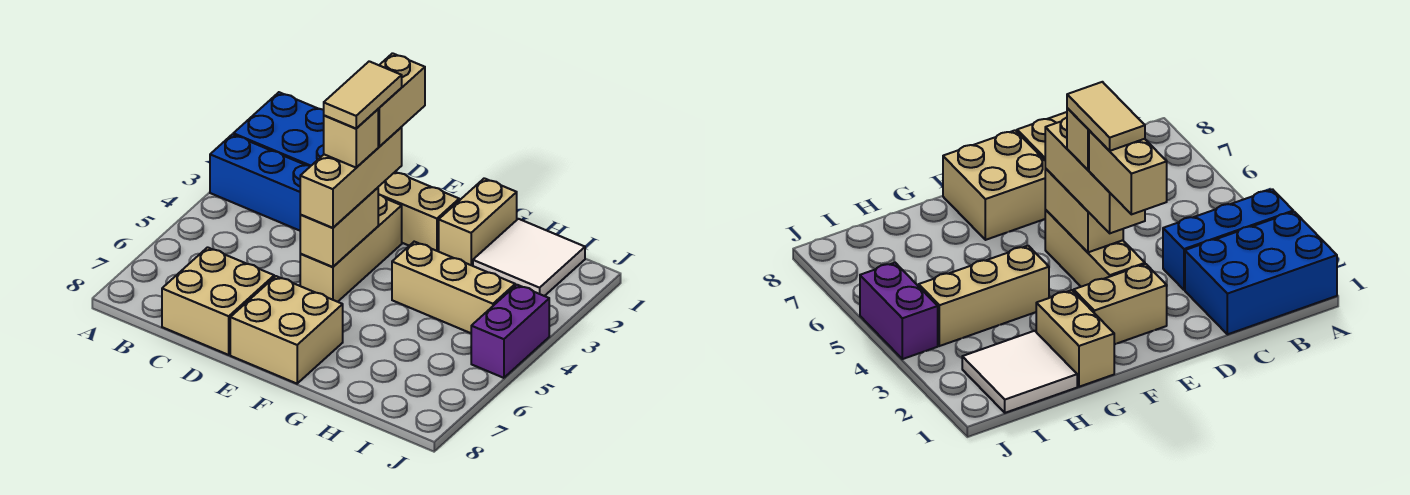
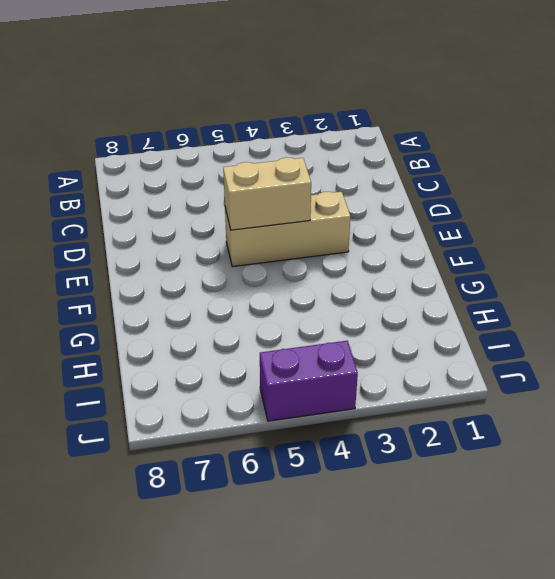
none -> blue 2x3 brick [233,92,324,166]
none -> blue 1x3 brick [210,134,310,231]
none -> tan 2x2 brick [162,247,274,355]

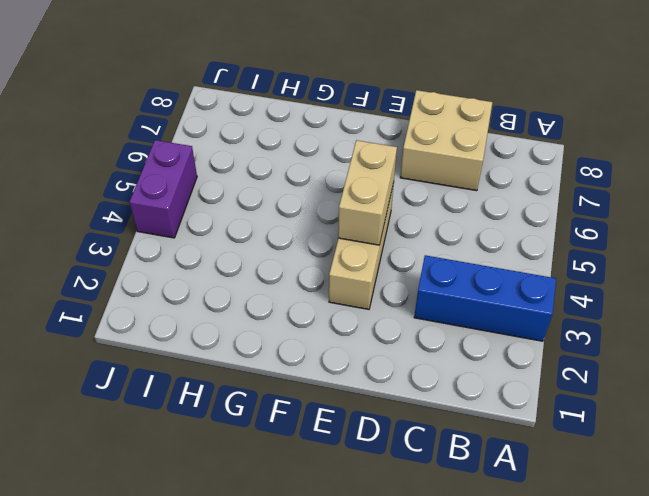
none -> blue 2x3 brick [233,92,324,166]
none -> tan 1x2 brick [378,172,459,251]
none -> tan 2x2 brick [230,276,343,384]

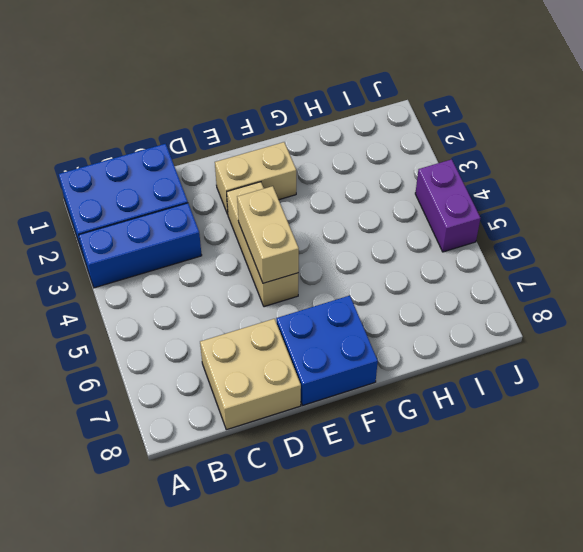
blue 2x2 brick [276,296,378,405] -> tan 2x2 brick [230,276,343,384]
none -> tan 1x2 brick [439,178,517,266]
none -> tan 1x3 brick [392,242,515,333]
none -> white 2x2 tile [473,219,585,296]

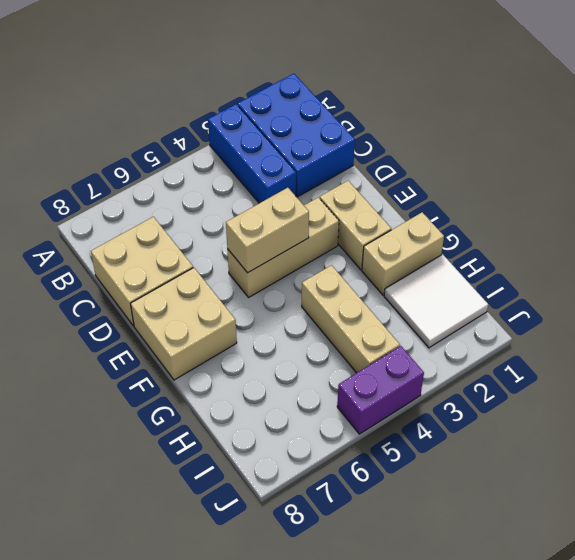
none -> tan 1x3 brick [300,127,402,228]
none -> tan 1x2 brick [378,53,425,147]
none -> tan 1x1 brick [324,109,378,168]

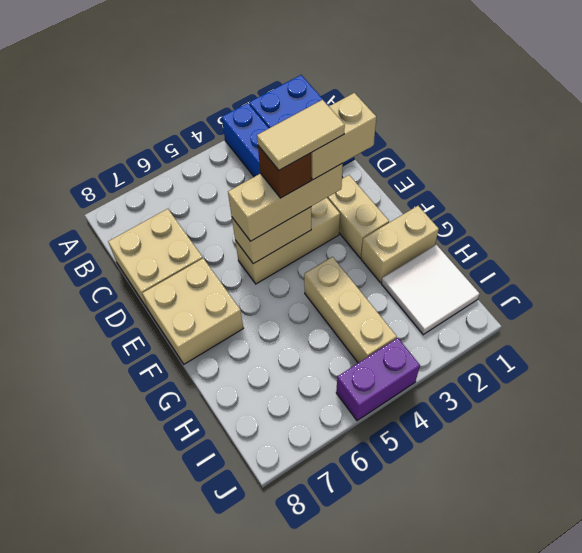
brown 1x1 brick [258,146,311,198] -> tan 1x1 brick [324,109,378,168]

